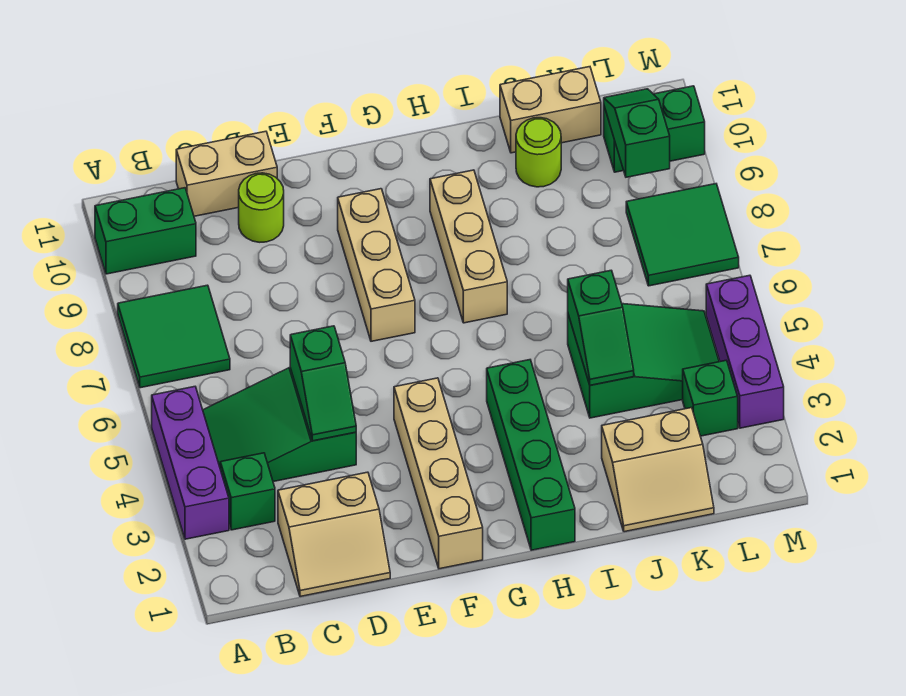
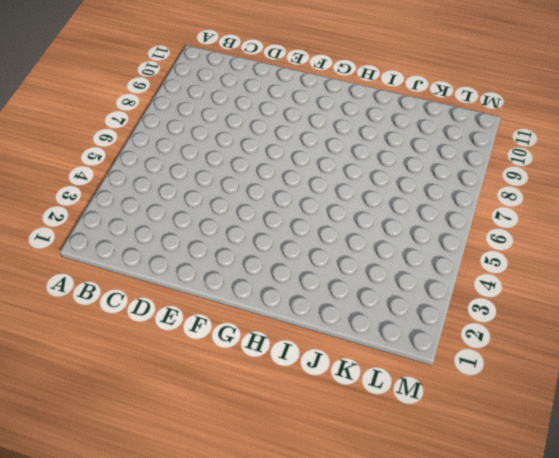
none -> purple 1x3 brick [152,387,229,539]
none -> green 2x2 tile [118,285,230,388]
none -> green 1x2 brick [95,188,196,274]

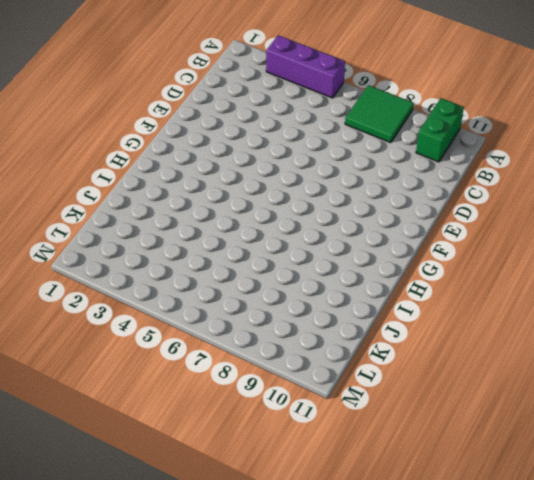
none -> green 1x1 brick [220,453,275,530]
none -> green 2x3 slope [203,368,356,482]
none -> tan 2x2 slope [278,472,390,597]

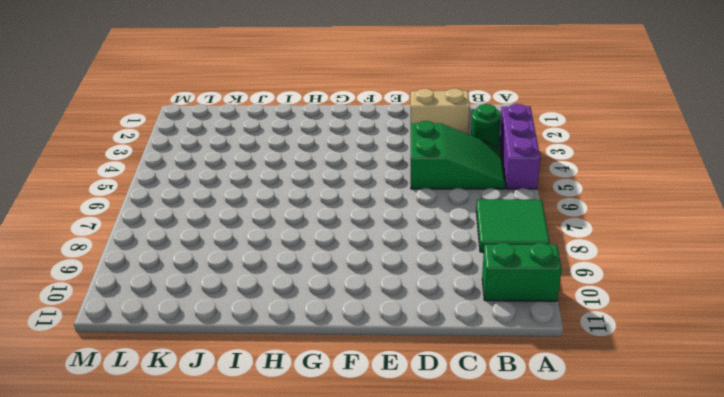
green 1x1 round brick [471,104,501,147] -> green 1x1 brick [220,453,275,530]
none -> tan 1x2 brick [176,131,277,216]
none -> lime 1x1 round brick [239,173,284,242]
none -> tan 1x4 brick [394,378,483,569]

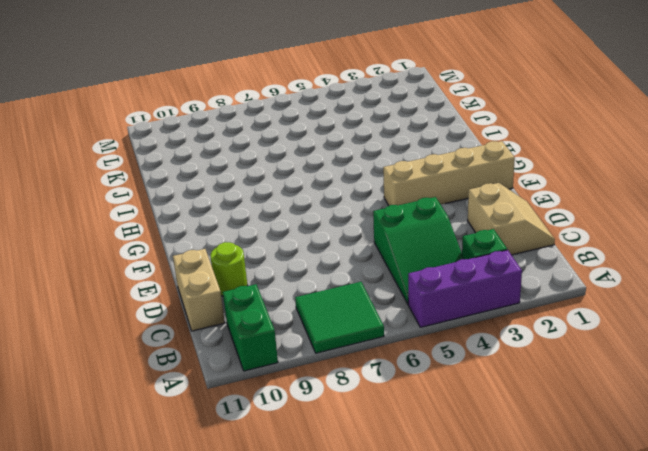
none -> tan 1x3 brick [338,189,415,341]
none -> green 1x4 brick [487,360,575,550]
none -> tan 1x3 brick [430,170,507,323]

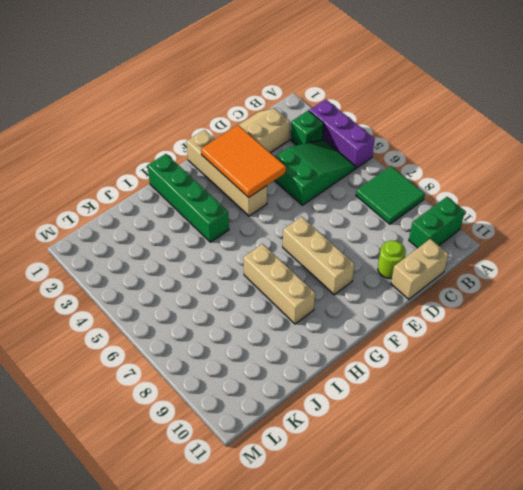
orange 2x3 tile [201,125,286,197] -> none
none -> tan 2x2 slope [602,408,714,532]
none -> green 2x3 slope [568,304,719,418]
none -> lime 1x1 round brick [516,118,561,187]

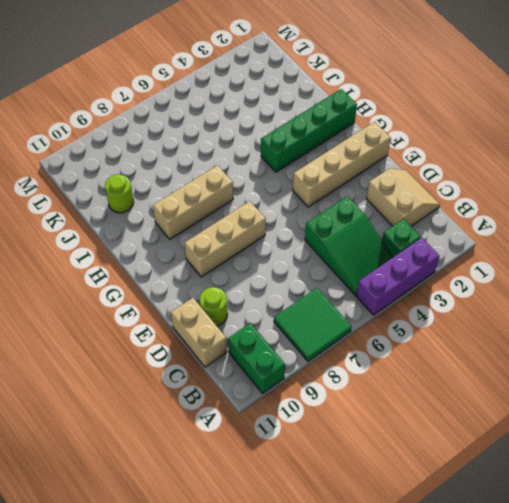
none -> tan 2x2 slope [602,408,714,532]
none -> green 2x3 slope [568,304,719,418]
none -> tan 1x2 brick [500,67,601,153]

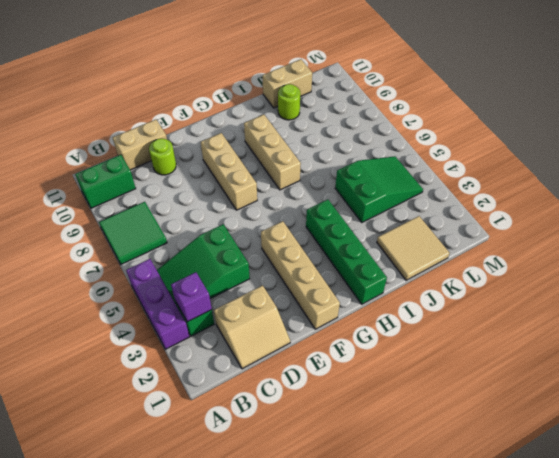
purple 1x1 brick [171,272,212,322] -> none
tan 2x2 tile [377,216,450,280] -> tan 2x2 slope [602,408,714,532]
none -> green 1x1 brick [683,360,738,436]
none -> green 2x2 tile [626,184,739,286]
none -> green 1x2 brick [604,86,705,172]

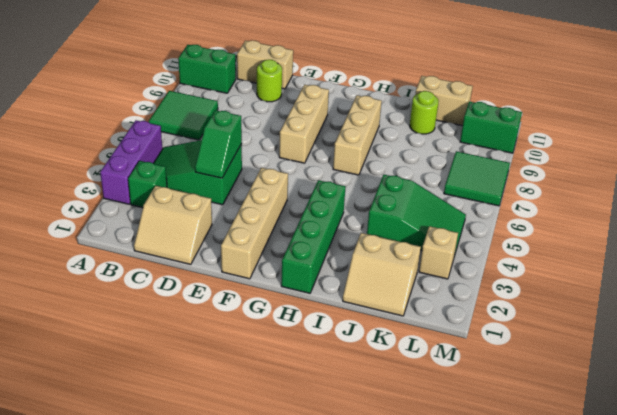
tan 1x1 brick [419,226,458,279] -> green 1x1 brick [683,360,738,436]
none -> purple 1x3 brick [706,275,784,428]
none -> green 1x2 slope [568,270,634,385]
none -> green 1x2 slope [604,89,670,177]

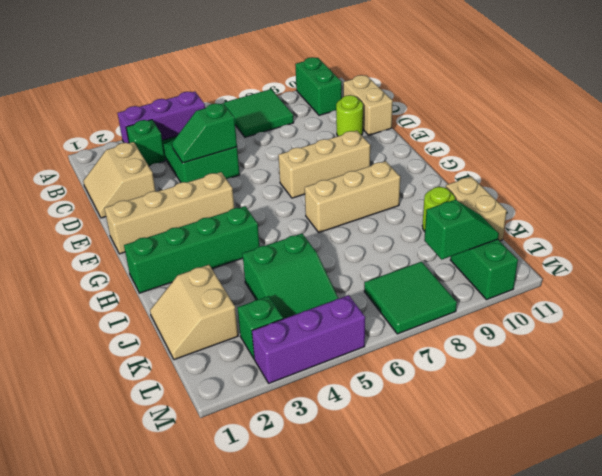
none -> green 1x2 slope [568,270,634,385]

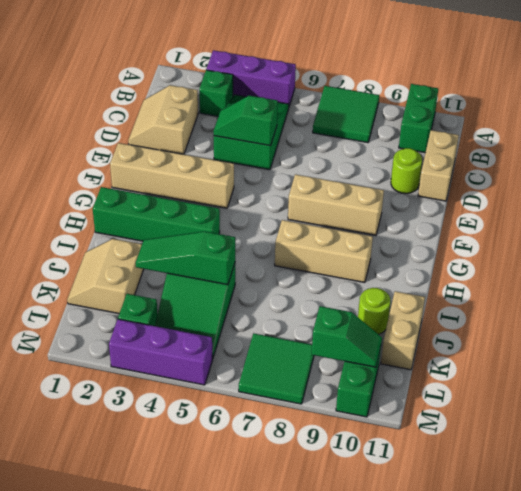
green 1x3 slope [136,231,235,285] -> green 1x2 slope [568,270,634,385]

